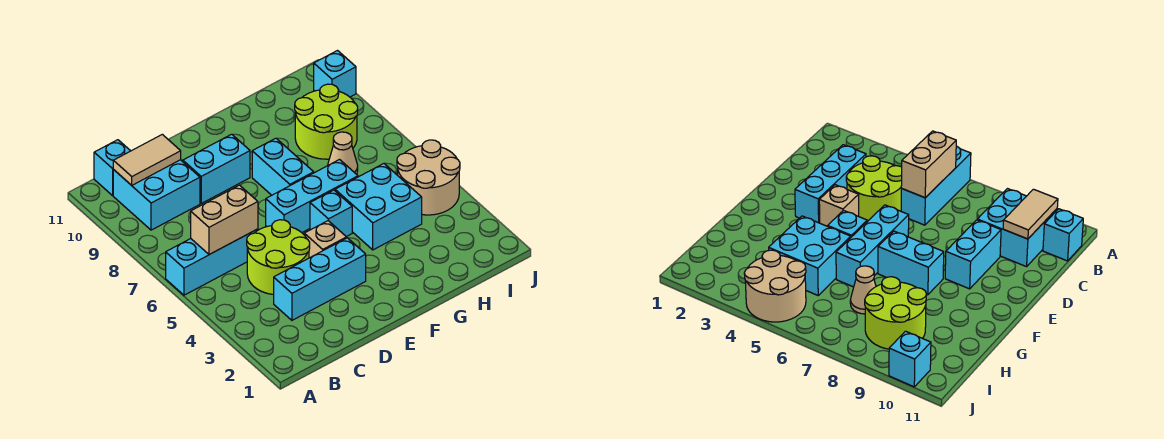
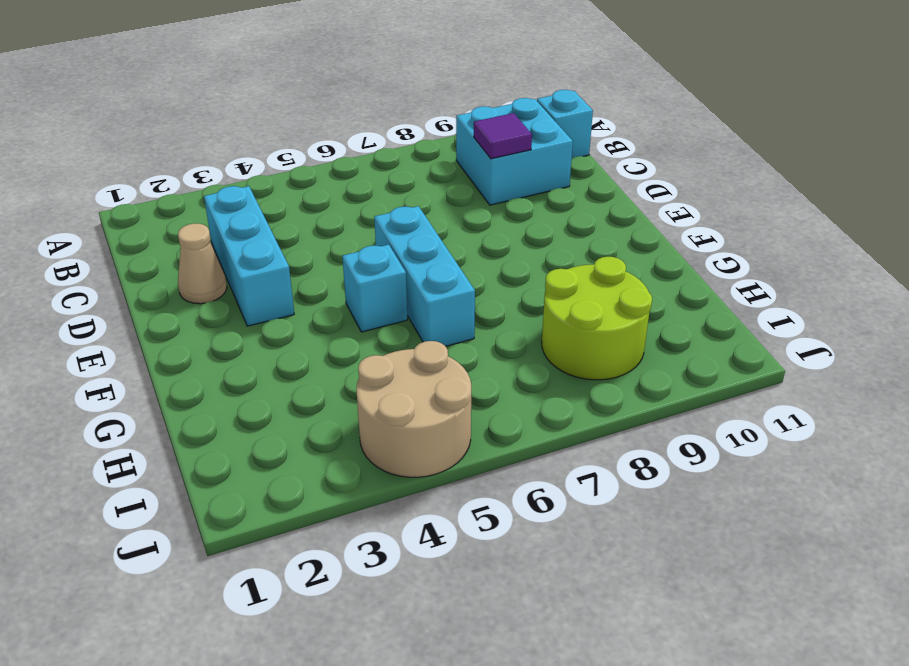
purple 1x1 tile [474,113,532,159] -> none
tan 1x1 cone [178,223,227,304] -> tan 1x1 cone moved to [328,132,358,174]
none -> cyan 1x3 brick [166,229,258,295]
none -> lime 2x2 round brick [247,220,310,295]
none -> cyan 1x2 brick [182,134,250,203]

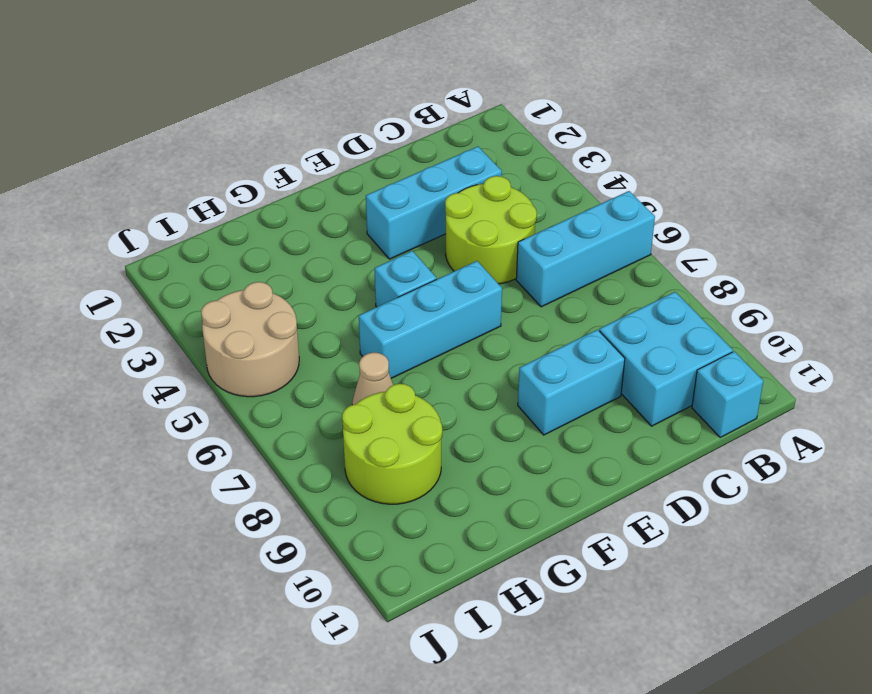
none -> tan 1x1 brick [304,221,347,258]
none -> cyan 1x2 brick [252,138,314,195]
none -> cyan 2x2 brick [335,164,422,250]

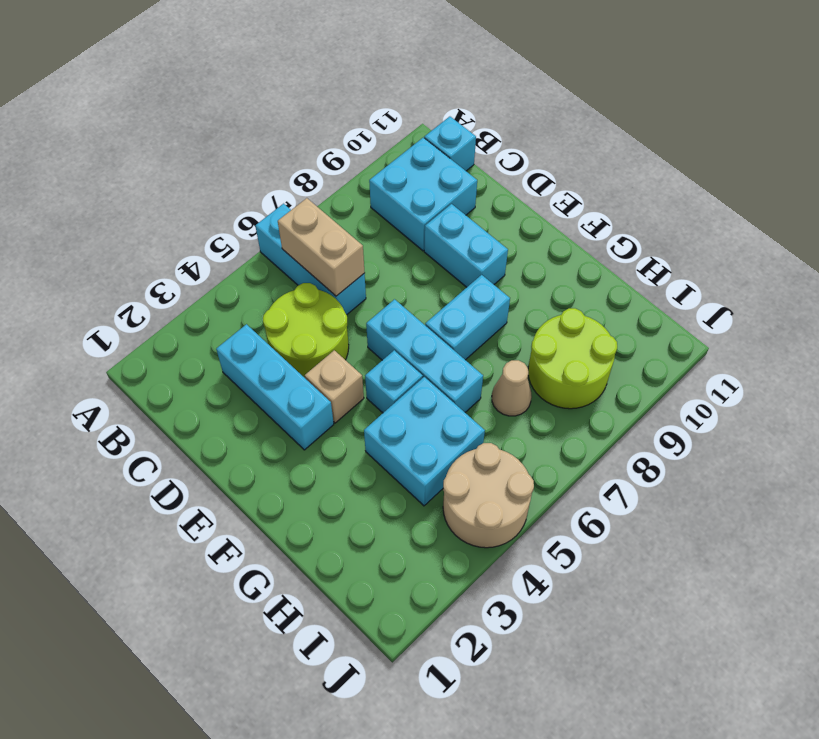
none -> cyan 1x1 brick [314,51,356,97]
none -> tan 1x2 tile [113,134,181,185]

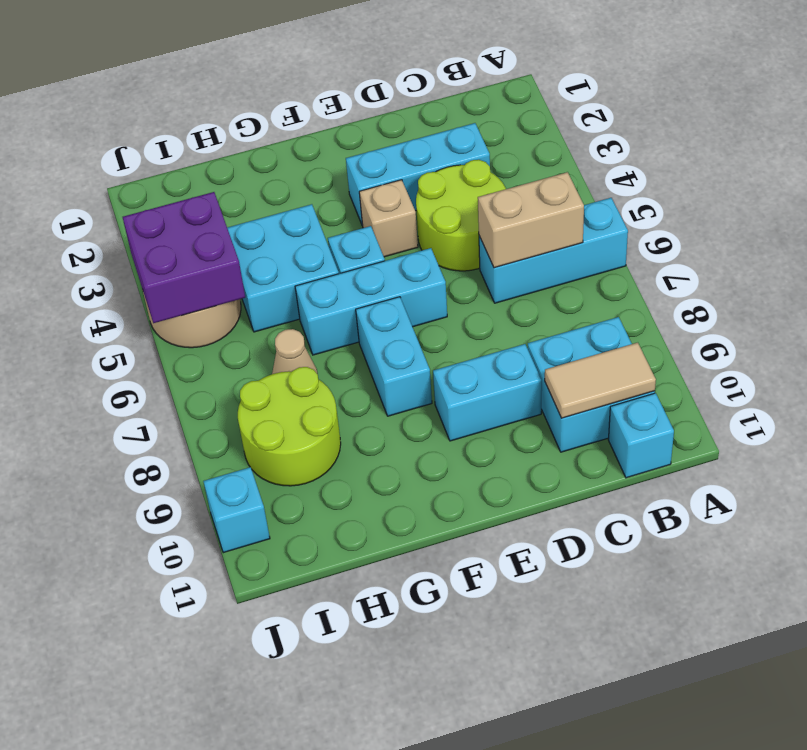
purple 2x2 brick [123,192,245,323] -> none

